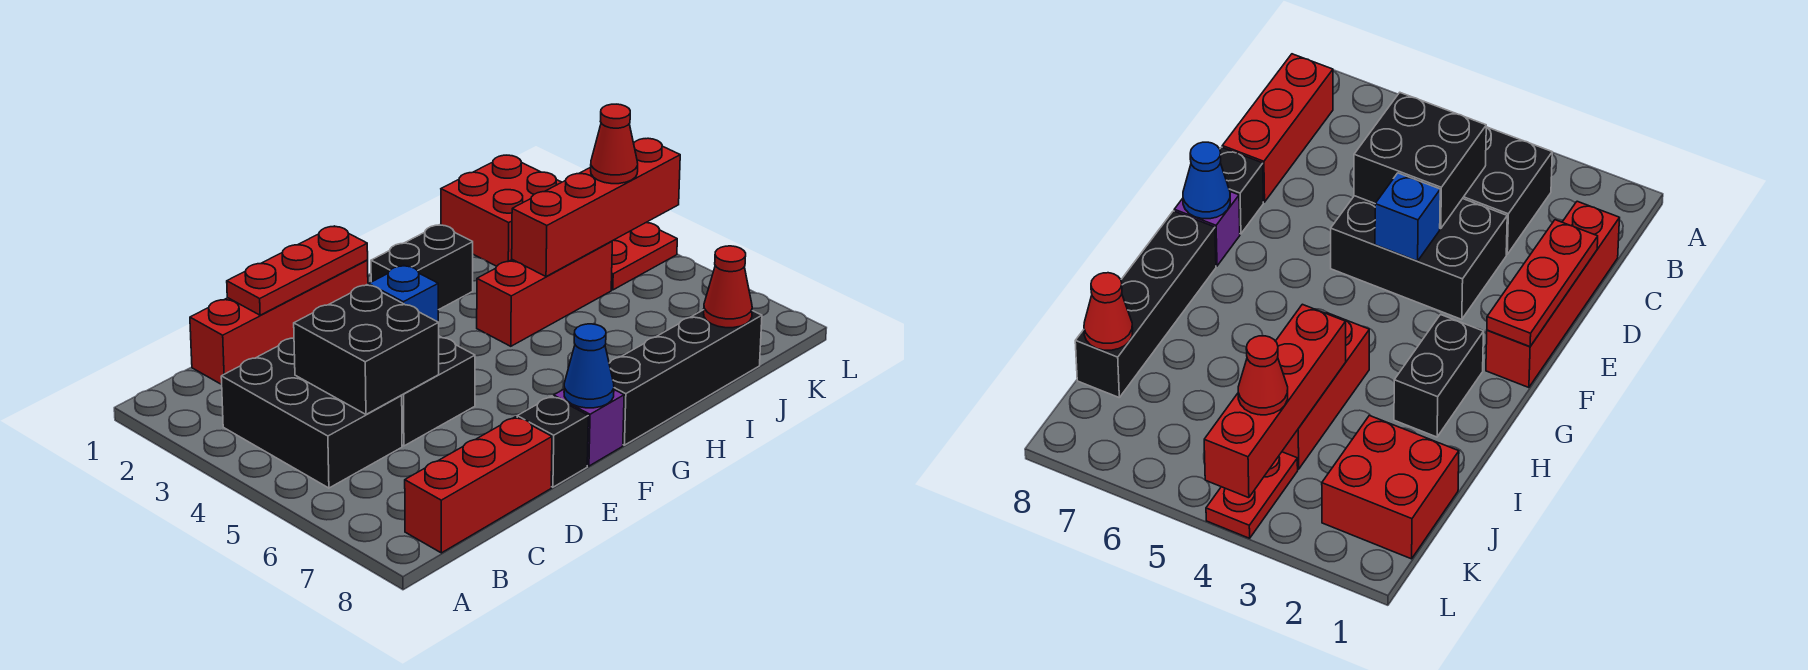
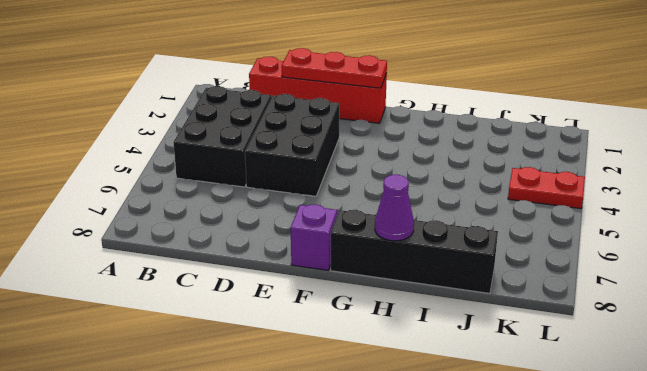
purple 1x1 cone [375,175,414,241] -> none
none -> red 1x3 brick [405,417,552,553]
none -> black 1x1 brick [517,396,588,487]
none -> black 1x2 brick [371,225,473,310]

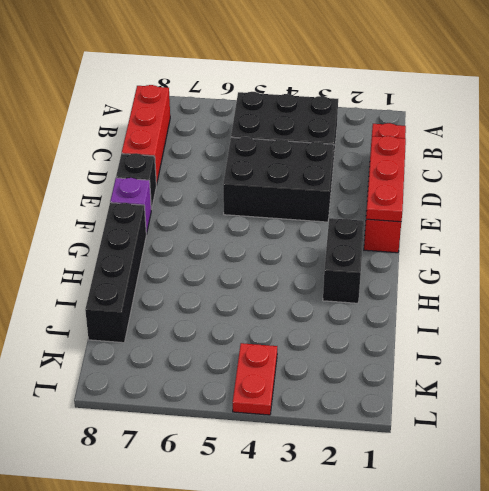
none -> red 1x3 brick [477,241,612,346]
none -> red 2x2 brick [441,155,562,266]
none -> black 2x2 brick [294,285,439,414]

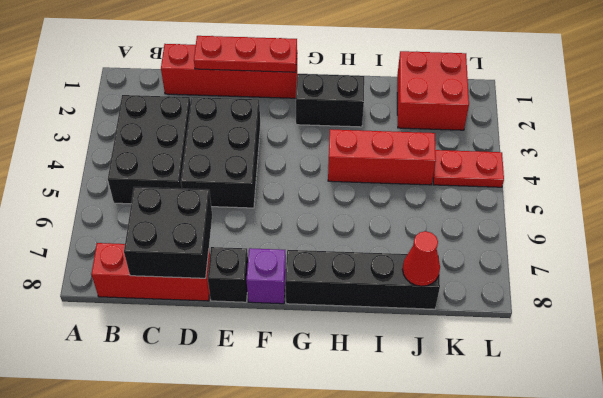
black 2x2 brick [124,187,212,278] -> black 2x2 brick moved to [294,285,439,414]
none -> blue 1x1 brick [369,265,438,322]
none -> blue 1x1 cone [564,324,614,408]
none -> red 1x4 brick [512,138,680,276]

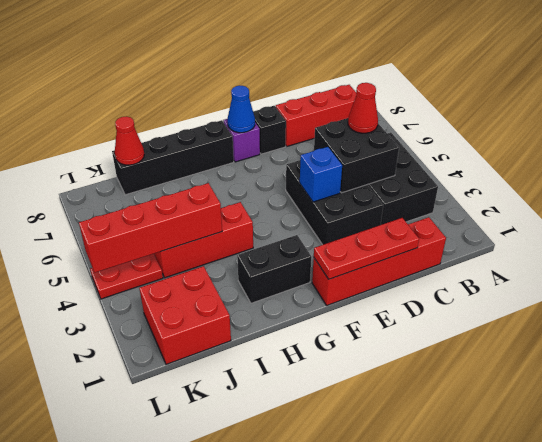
red 1x1 cone [348,83,378,133] -> red 1x1 cone moved to [591,104,638,184]

